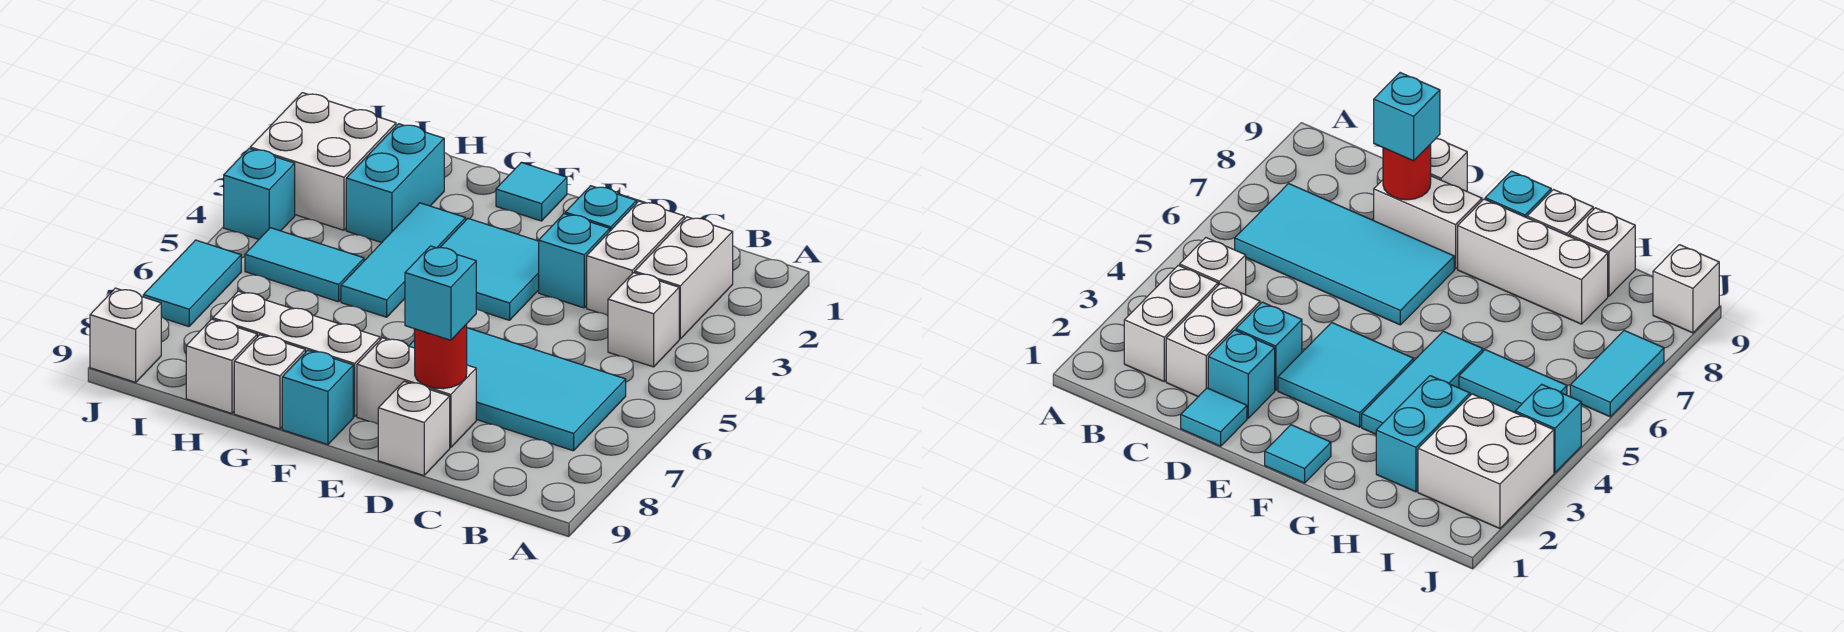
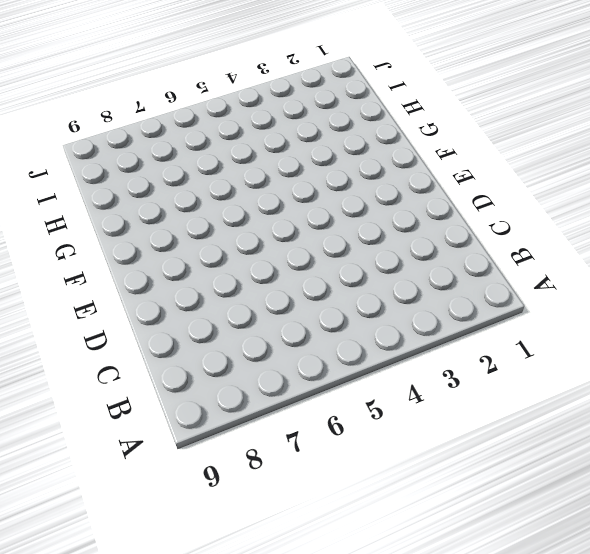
none -> white 1x2 brick [635,217,733,339]
none -> white 1x1 brick [608,273,679,367]
none -> cyan 2x4 tile [409,328,626,451]

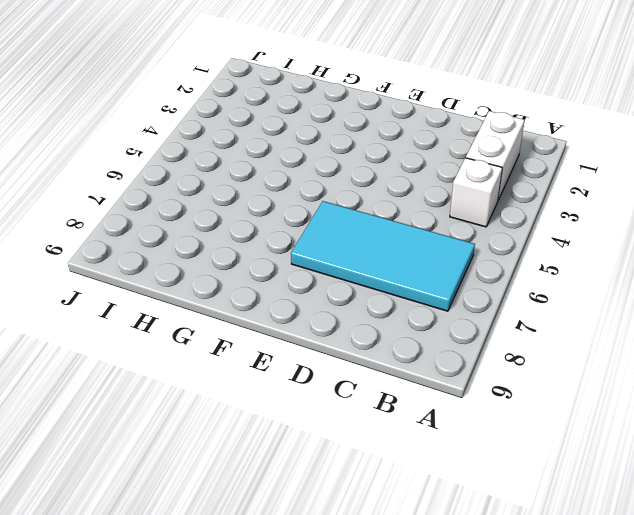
none -> white 1x2 brick [587,201,684,316]
none -> cyan 1x1 tile [1181,388,1247,446]
none -> cyan 1x1 brick [565,186,636,231]

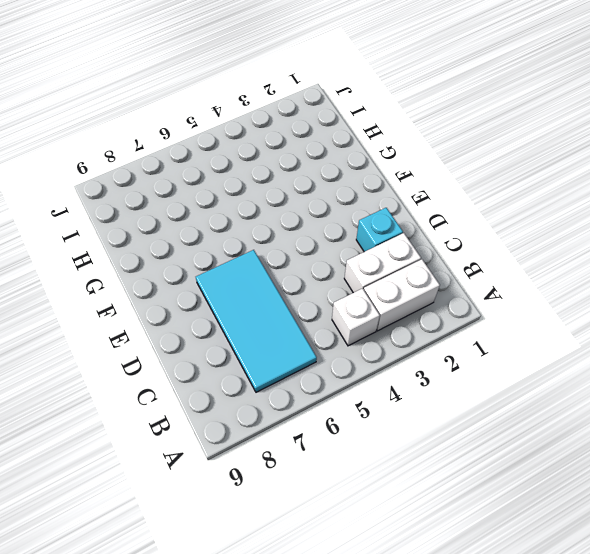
none -> cyan 1x1 tile [1181,388,1247,446]
none -> cyan 1x1 brick [539,214,610,308]
none -> white 1x2 brick [357,338,476,448]

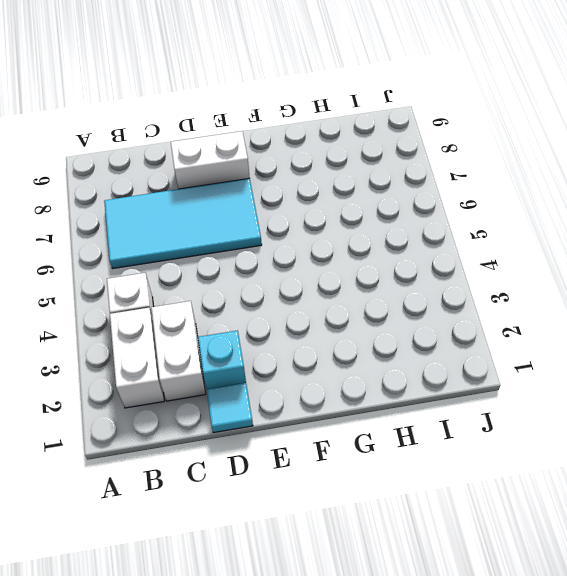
none -> cyan 1x1 brick [539,214,610,308]
none -> white 1x1 brick [378,381,450,476]
none -> cyan 2x2 tile [440,219,539,320]

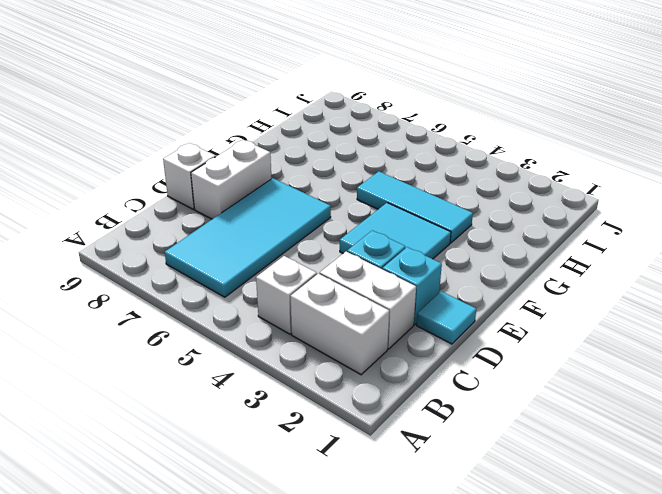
none -> cyan 1x1 tile [496,163,567,221]
none -> white 1x3 brick [213,291,380,417]
none -> cyan 1x1 brick [282,350,353,445]

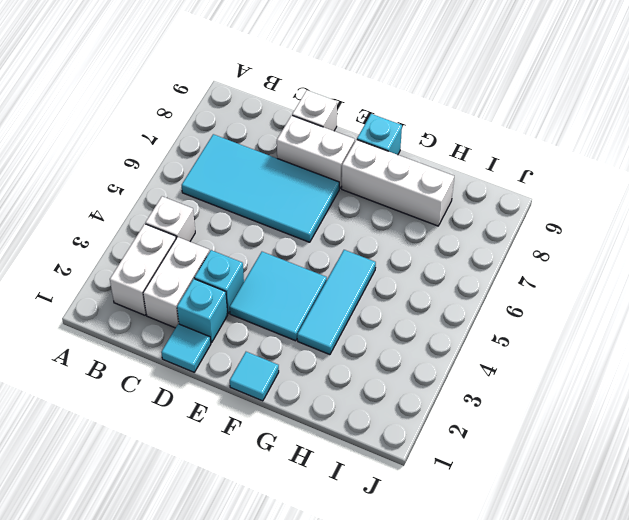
none -> white 1x1 brick [234,335,305,429]
none -> cyan 1x2 brick [346,124,444,243]
none -> cyan 1x2 tile [245,228,364,302]

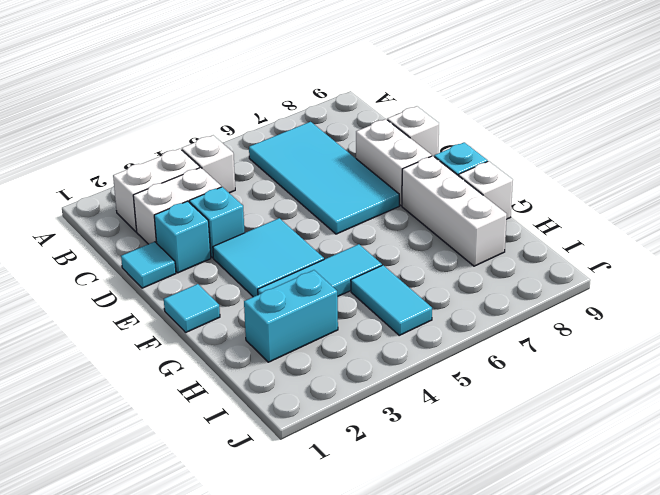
none -> white 1x1 brick [186,319,257,414]
none -> white 2x2 brick [250,93,396,230]
none -> cyan 1x1 brick [224,149,295,239]

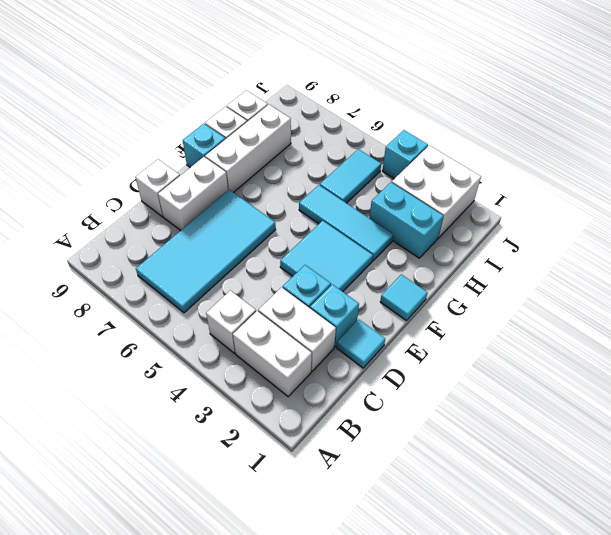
none -> cyan 1x2 tile [143,240,241,327]
none -> white 1x1 brick [90,288,161,382]
none -> red 1x1 round brick [415,324,467,389]

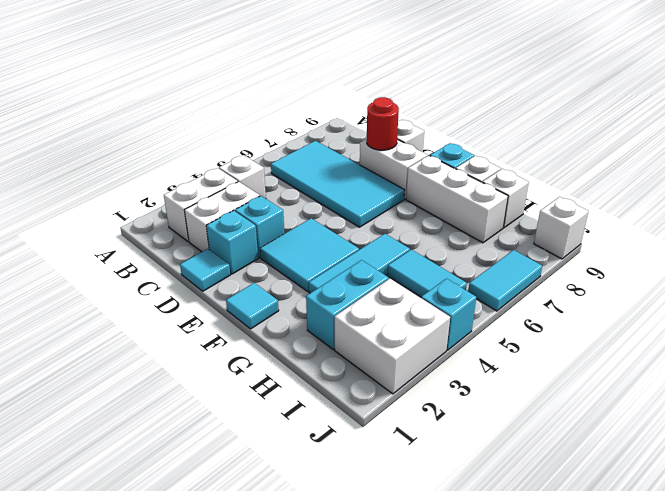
none -> cyan 1x1 brick [405,246,476,340]

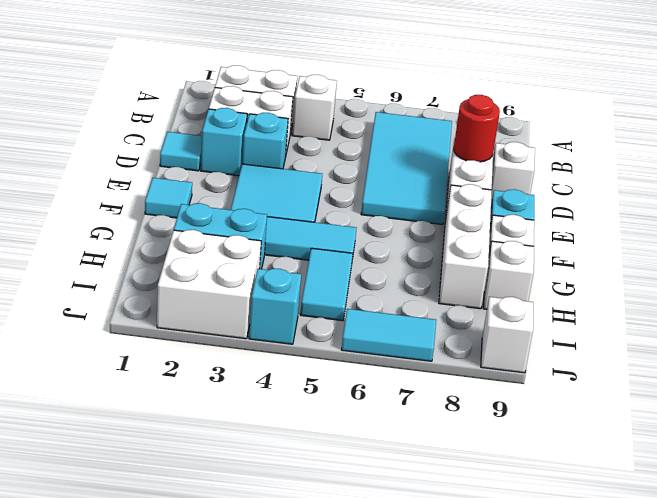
none -> cyan 1x1 brick [405,246,476,340]

